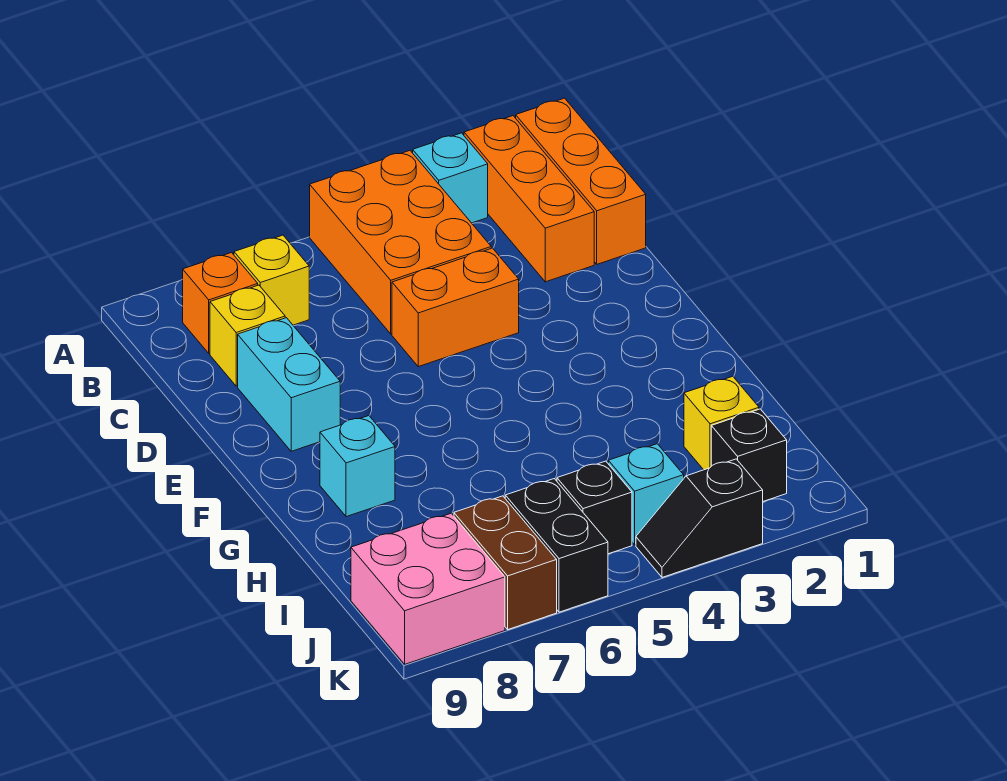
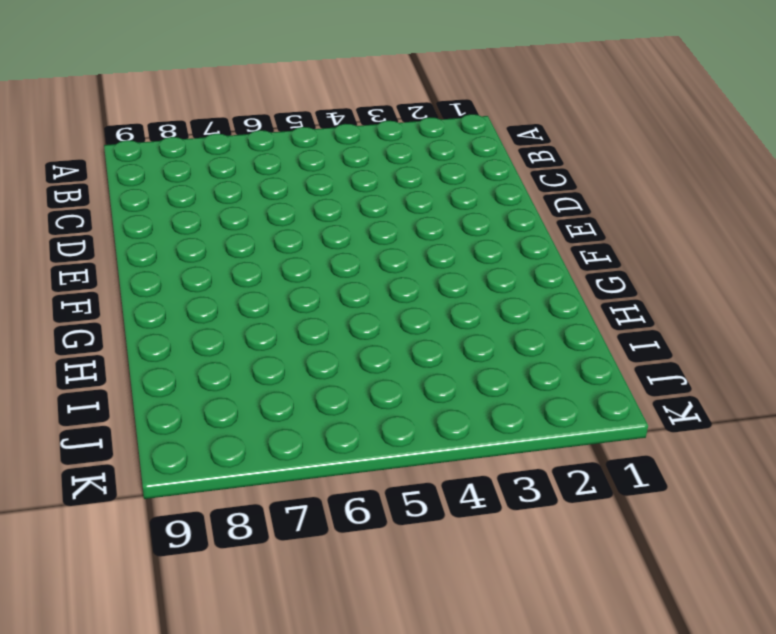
none -> orange 1x3 brick [516,98,646,264]
none -> orange 1x3 brick [464,116,594,282]
none -> cyan 1x1 brick [413,133,488,223]

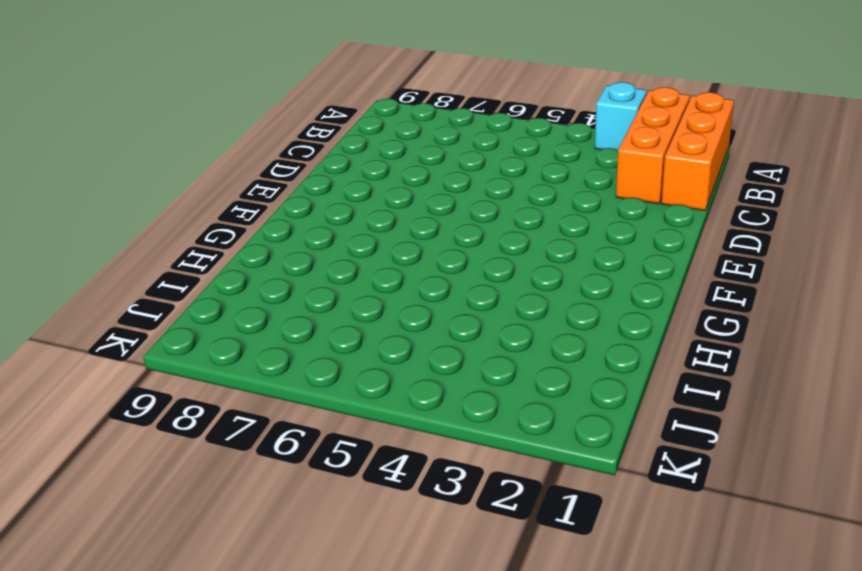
none -> orange 2x3 brick [310,151,491,334]
none -> yellow 1x1 brick [234,235,309,325]
none -> orange 1x1 brick [183,253,258,353]

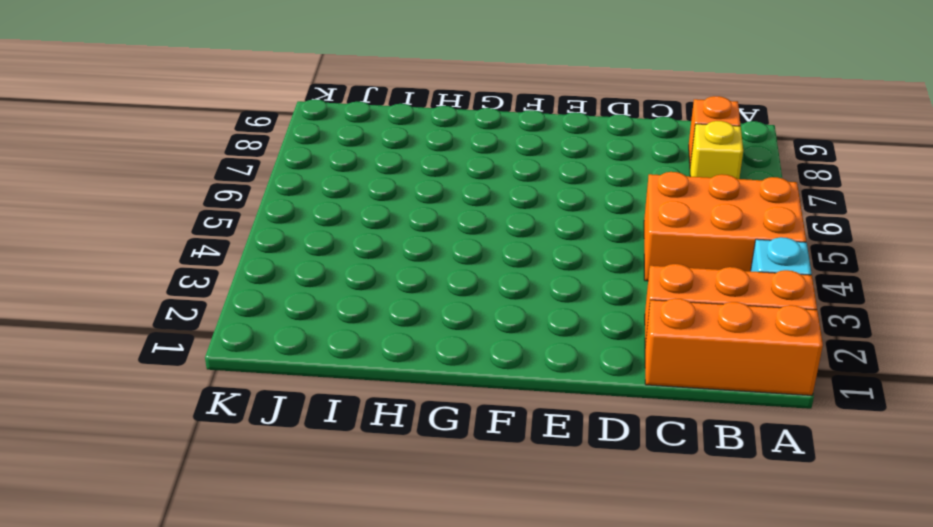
none -> yellow 1x1 brick [210,285,285,386]
none -> orange 1x2 brick [392,248,519,367]
none -> cyan 1x2 brick [238,318,340,451]

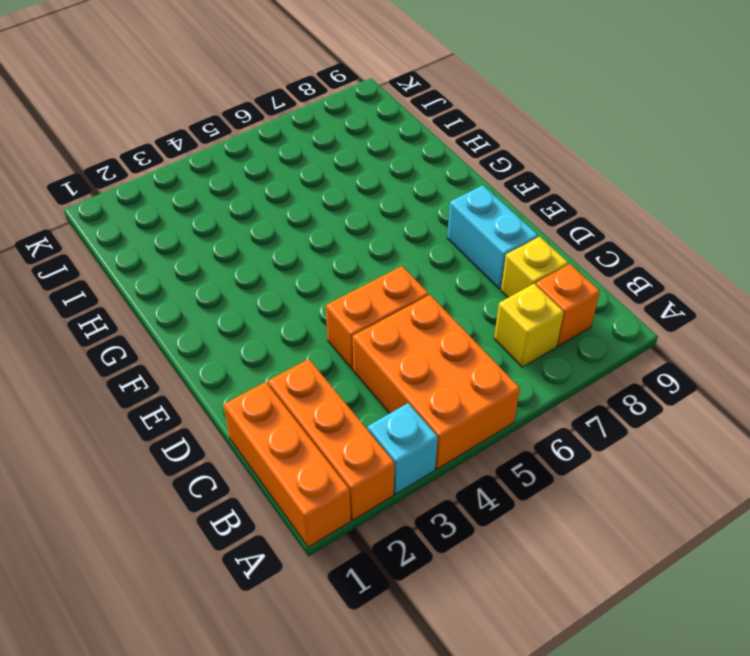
none -> cyan 1x1 brick [320,416,395,517]
none -> yellow 1x1 brick [684,376,759,470]
none -> black 1x1 brick [711,409,787,501]

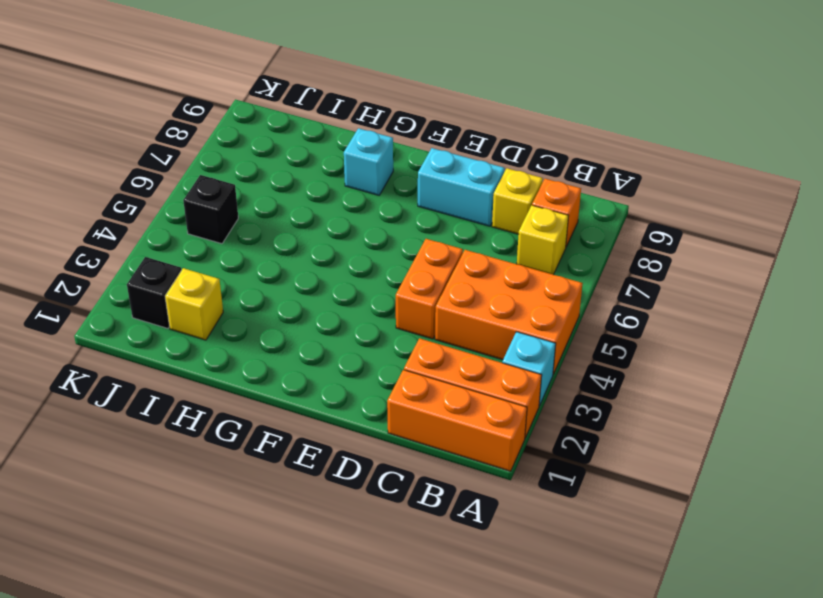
none -> cyan 1x1 brick [608,444,684,545]
none -> black 1x2 brick [505,479,608,612]
none -> brown 1x2 brick [454,496,557,629]

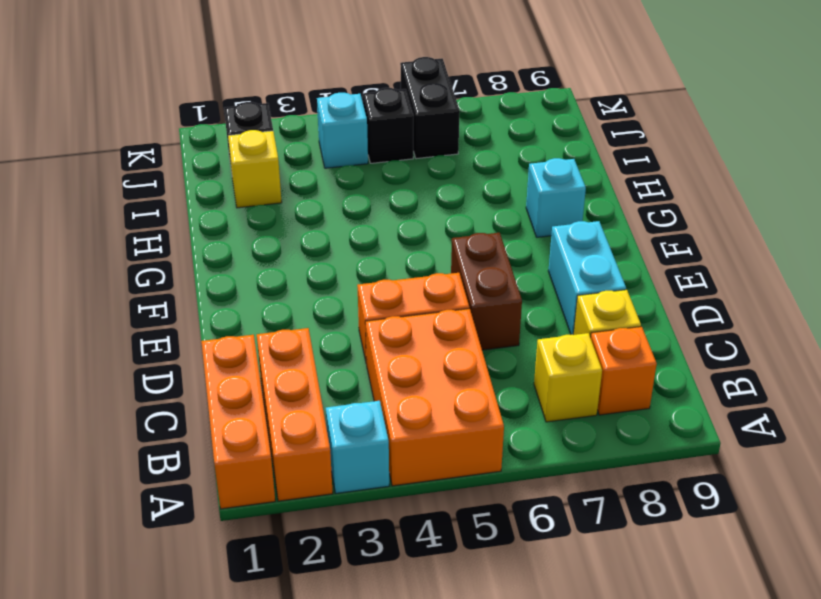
brown 1x2 brick [451,233,522,350] -> brown 1x2 brick moved to [454,496,557,629]
none -> pink 2x2 brick [351,513,505,664]
none -> black 1x2 slope [636,459,763,577]

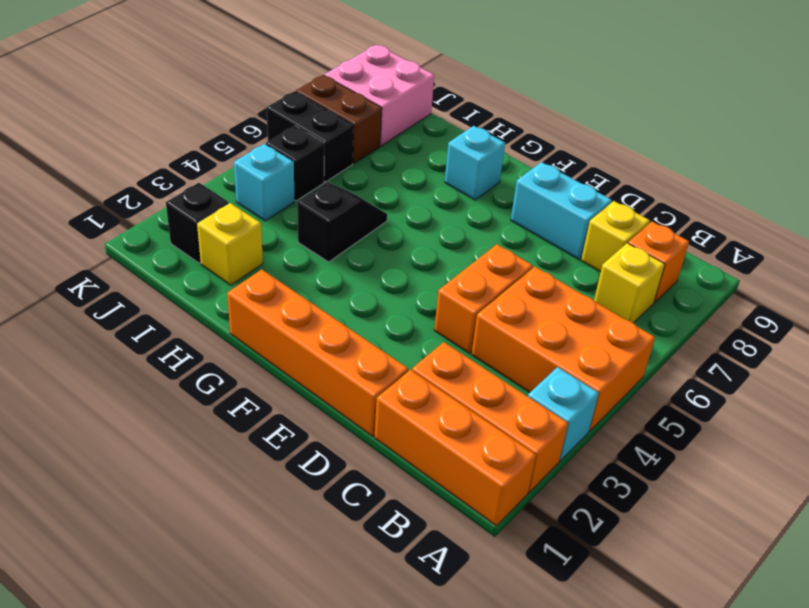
orange 1x4 brick [227,269,408,436] -> none
black 1x2 slope [297,182,387,262] -> black 1x2 slope moved to [636,459,763,577]

